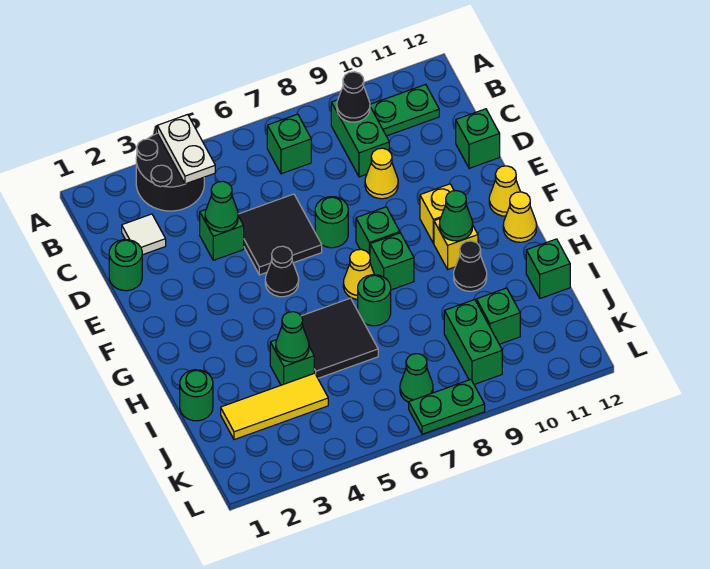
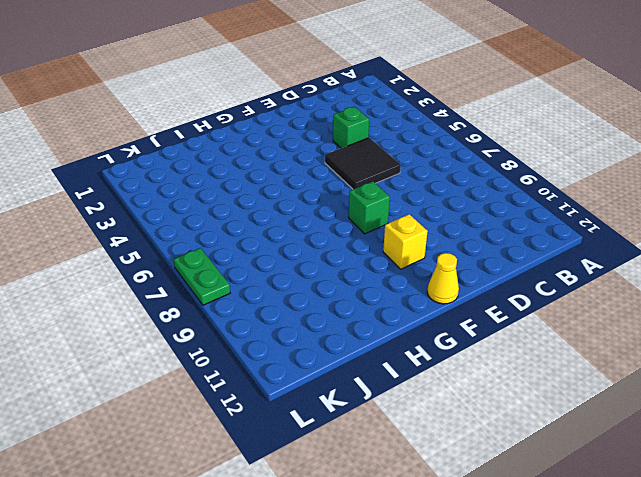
none -> black 2x2 round brick [136,134,204,211]
none -> green 1x1 brick [267,114,311,174]
none -> green 1x2 brick [331,100,389,177]
none -> green 1x2 plate [370,84,439,136]

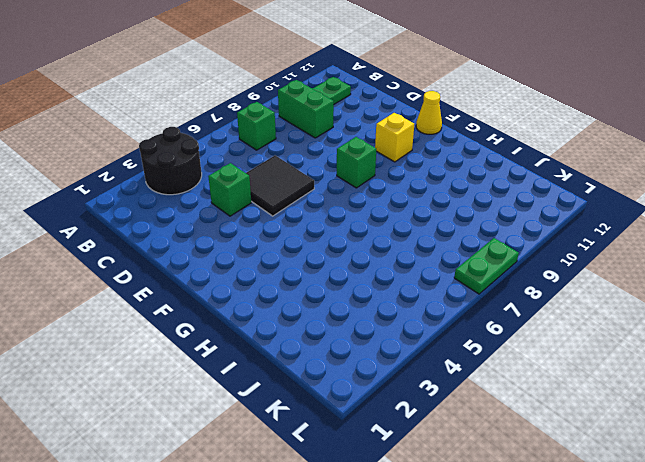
none -> white 1x1 tile [122,214,166,255]
none -> green 1x1 round brick [109,240,142,291]
none -> yellow 1x1 cone [365,148,398,199]
none -> green 1x1 brick [456,109,500,168]

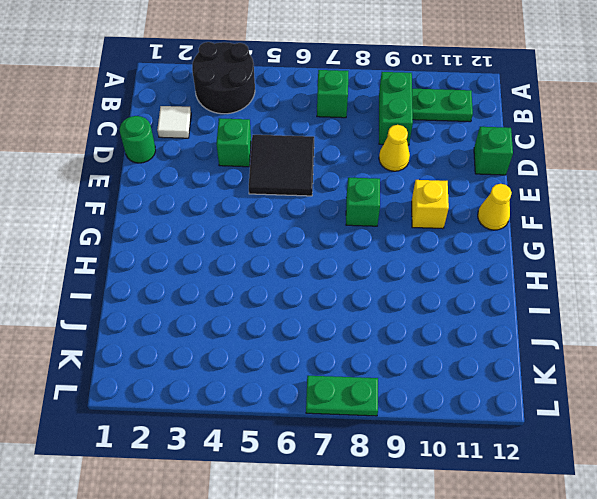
none -> green 1x1 round brick [315,197,348,248]
none -> black 1x1 cone [265,246,299,297]
none -> yellow 1x1 cone [343,249,374,300]
none -> green 1x1 brick [370,233,414,290]

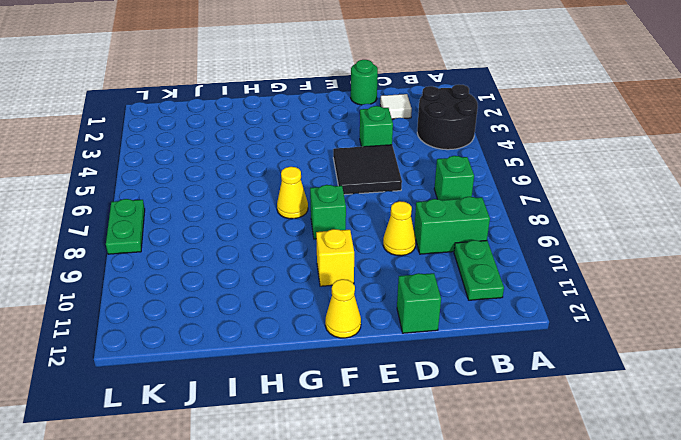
none -> green 1x1 round brick [315,197,348,248]
none -> black 1x1 cone [265,246,299,297]
none -> green 1x1 brick [370,233,414,290]
none -> yellow 1x1 brick [434,219,478,269]

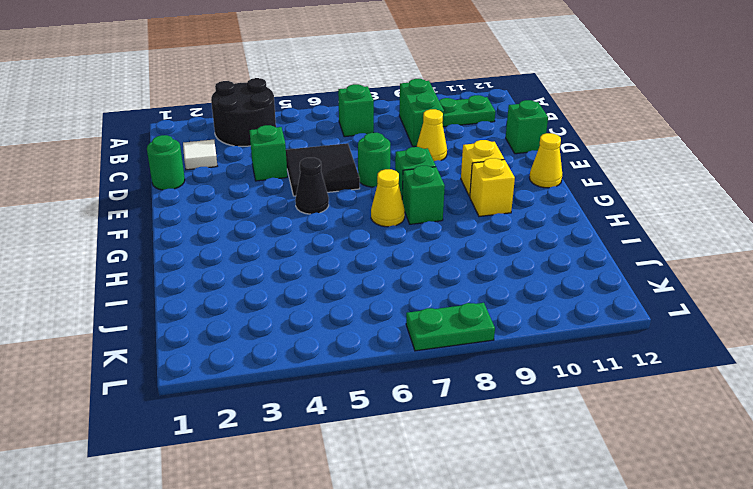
none -> yellow 1x1 cone [503,192,537,242]
none -> black 2x2 tile [302,298,378,378]
none -> green 1x1 round brick [358,275,391,326]
none -> black 1x1 cone [454,241,487,291]

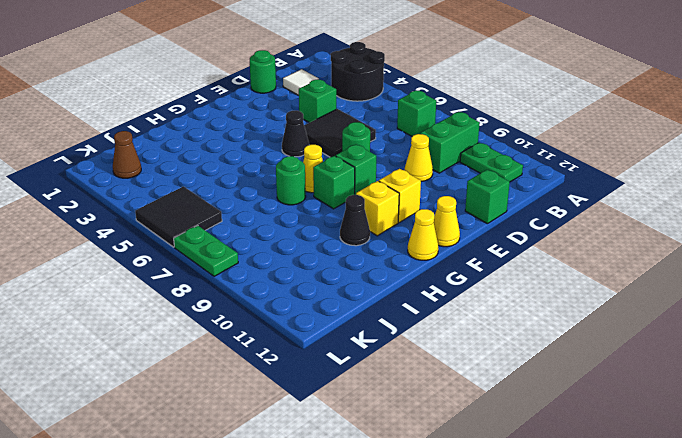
brown 1x1 cone [113,131,141,178] -> none
black 2x2 tile [135,186,222,247] -> black 2x2 tile moved to [302,298,378,378]
none -> green 1x1 round brick [180,370,213,421]
none -> green 1x1 brick [270,340,314,385]
none -> green 1x1 brick [526,239,570,298]
none -> yellow 1x3 tile [221,373,328,440]

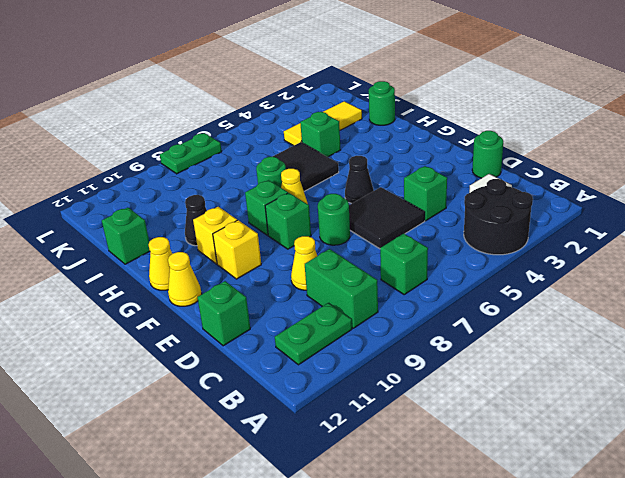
none -> green 1x2 brick [444,300,502,384]
none -> green 1x1 brick [476,288,520,344]
none -> green 1x1 cone [400,354,433,402]
none -> white 1x2 plate [157,115,215,184]

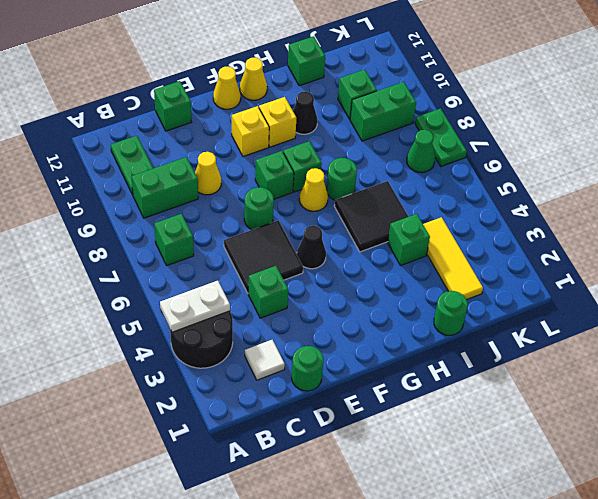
none -> black 1x1 cone [337,72,370,122]
none -> green 1x1 cone [205,181,238,232]
none -> green 1x1 cone [439,191,473,241]
none -> green 1x1 cone [276,312,309,362]

